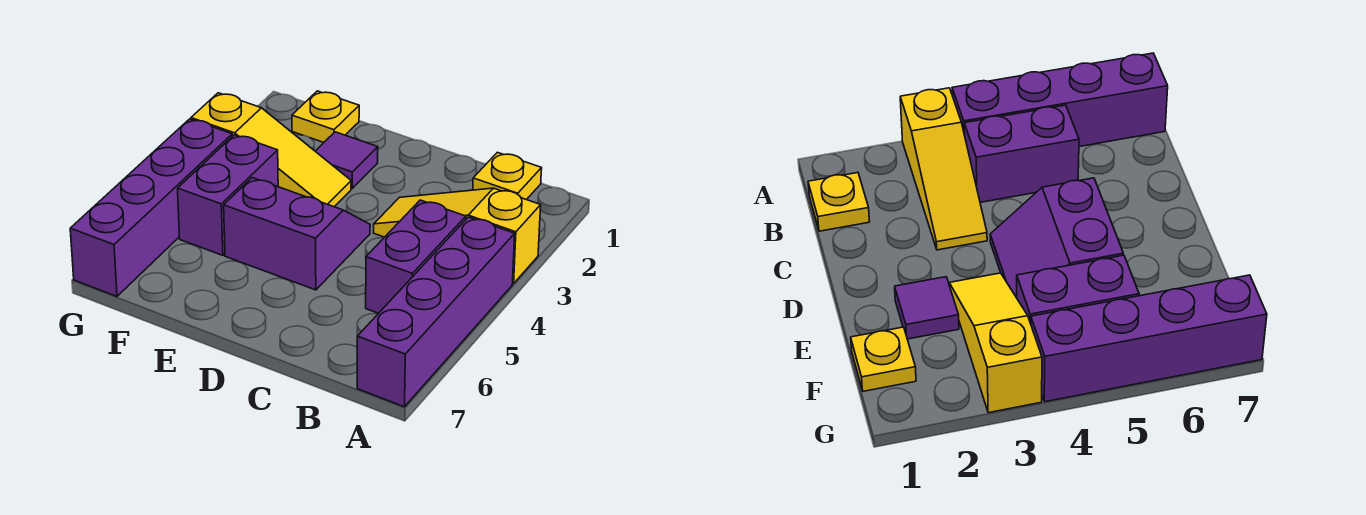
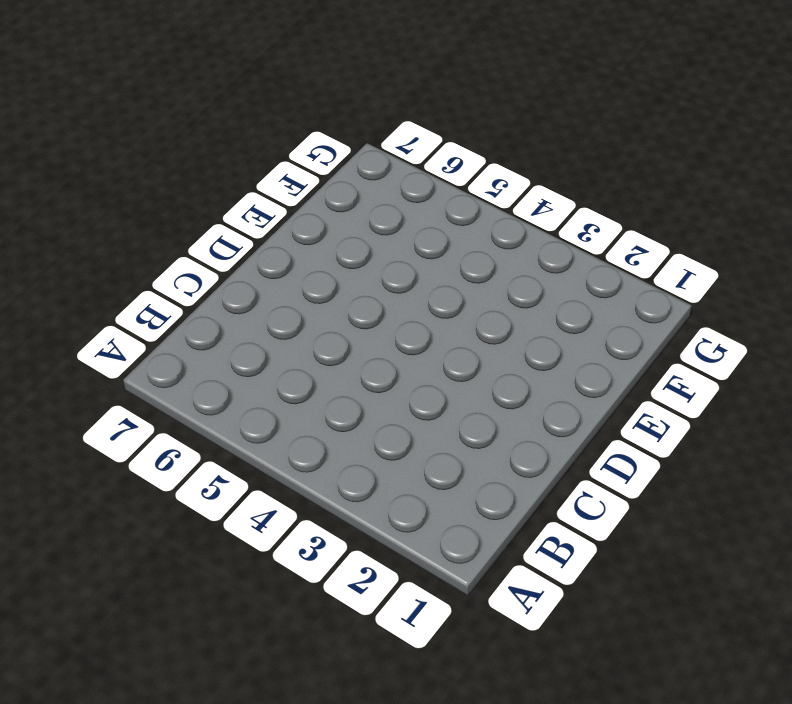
none -> yellow 1x3 slope [374,188,541,284]
none -> purple 1x4 brick [357,217,515,407]

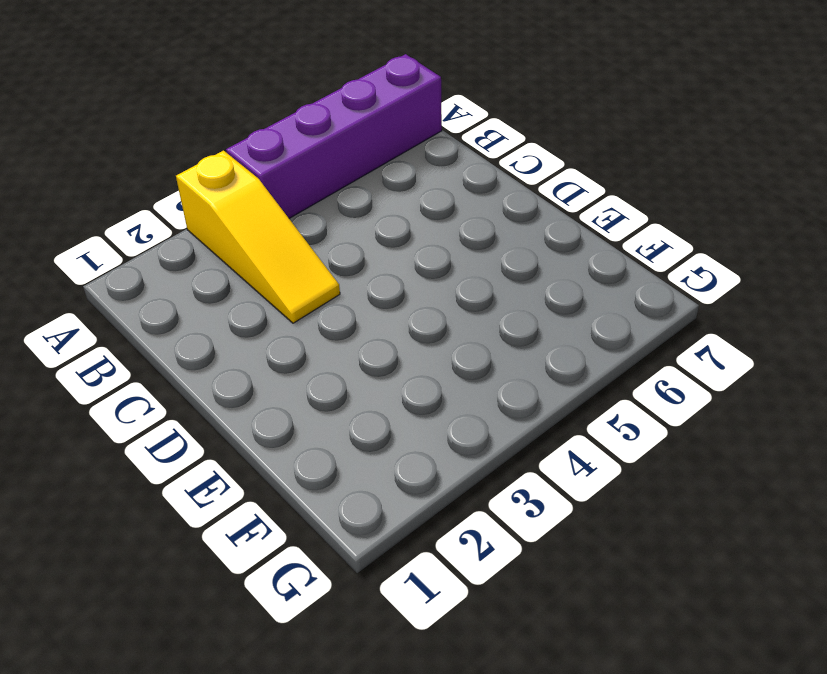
none -> yellow 1x1 plate [473,152,542,200]
none -> purple 1x2 brick [366,200,466,313]

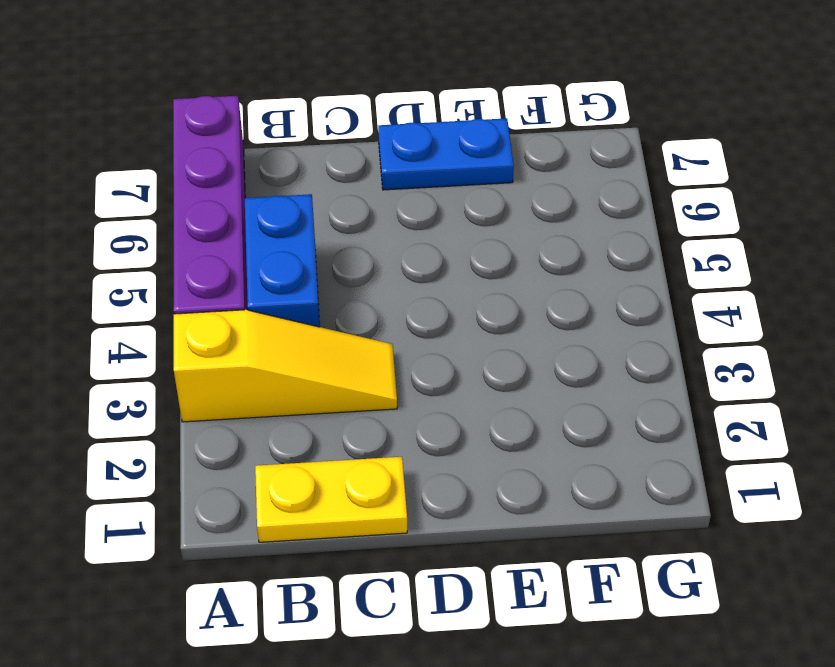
yellow 1x2 plate [255,457,407,542] -> yellow 1x1 plate [473,152,542,200]
blue 1x2 brick [245,194,320,327] -> purple 1x2 brick [366,200,466,313]
blue 1x2 plate [378,118,514,190] -> none
none -> purple 2x2 slope [224,178,370,290]
none -> purple 1x1 tile [315,132,378,188]

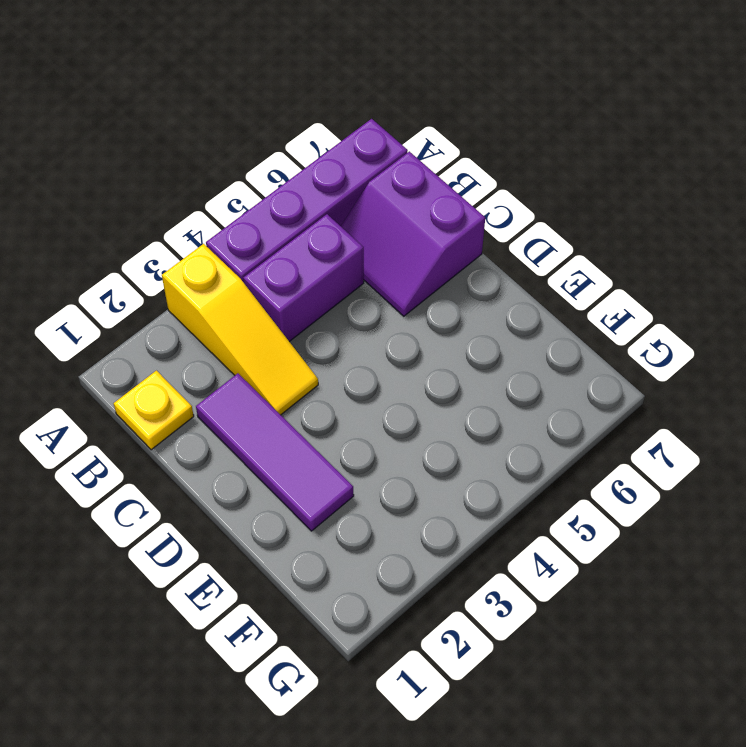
purple 2x2 slope [341,151,485,316] -> purple 2x2 slope moved to [224,178,370,290]
purple 1x3 tile [196,373,354,531] -> purple 1x1 tile [315,132,378,188]
none -> yellow 1x3 slope [191,93,351,207]
none -> yellow 1x1 plate [292,91,359,142]

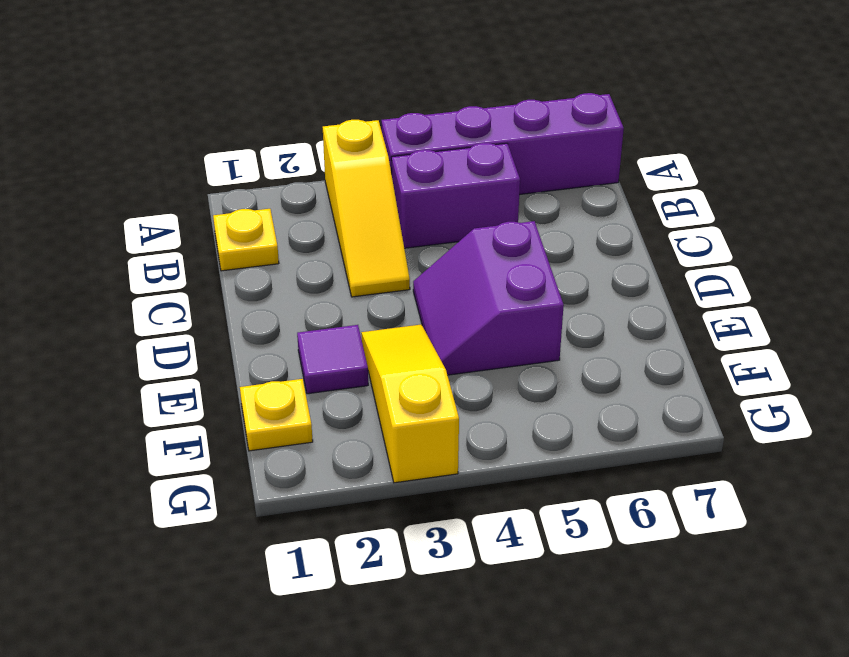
none -> purple 1x2 brick [178,135,278,255]
none -> purple 1x4 brick [70,119,232,296]

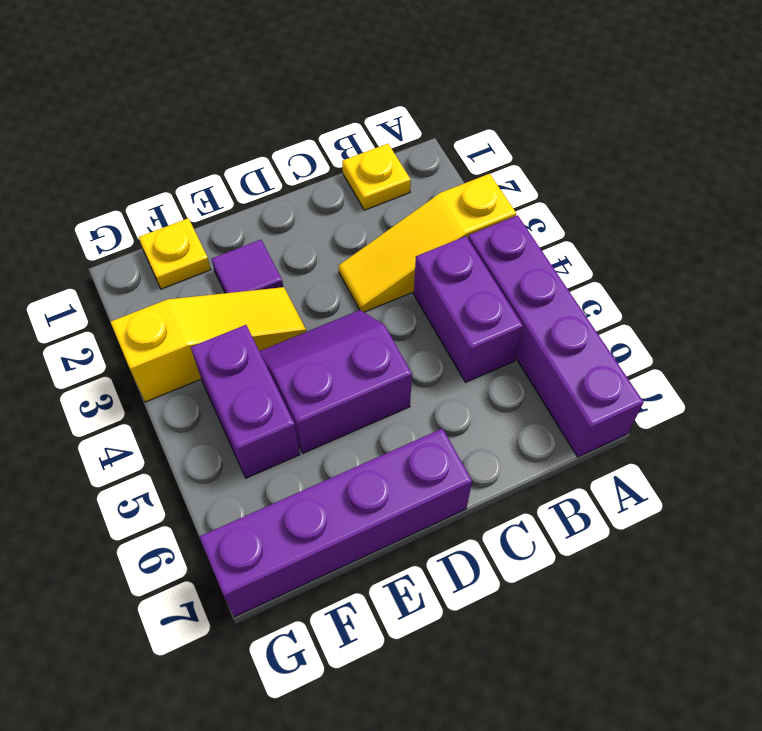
purple 1x4 brick [199,429,472,617] -> purple 1x4 brick turned to [70,119,232,296]

